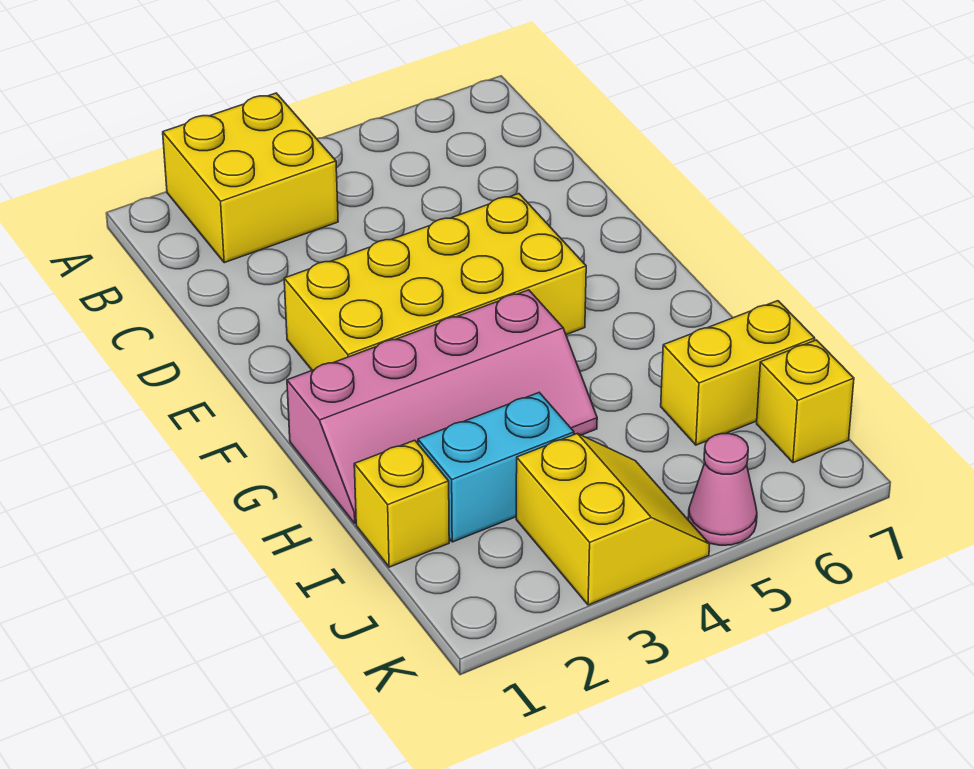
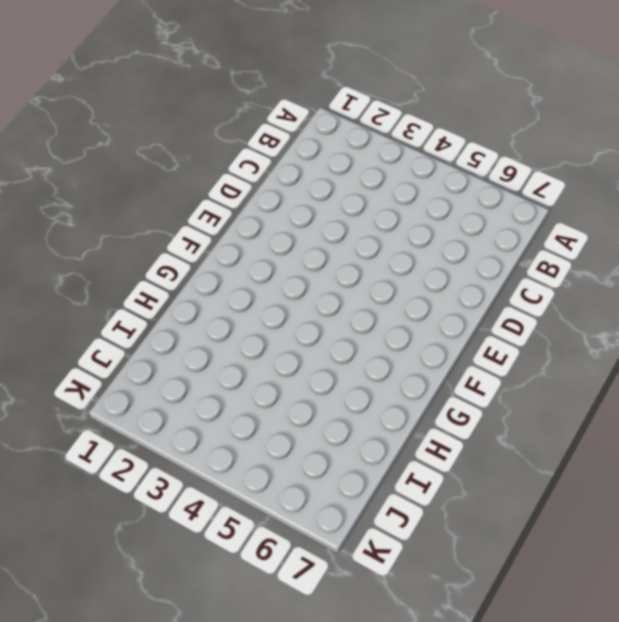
none -> yellow 2x2 brick [163,93,338,263]
none -> yellow 2x4 brick [284,194,586,370]

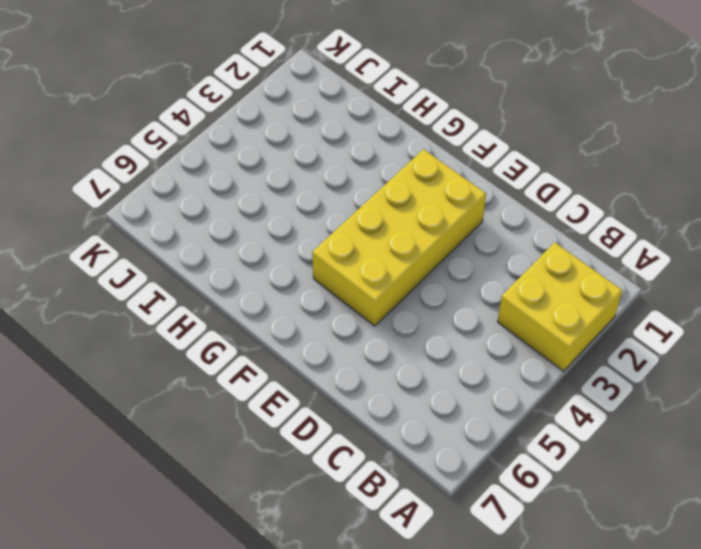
none -> pink 2x4 slope [287,290,597,524]
none -> yellow 1x1 brick [354,440,449,567]

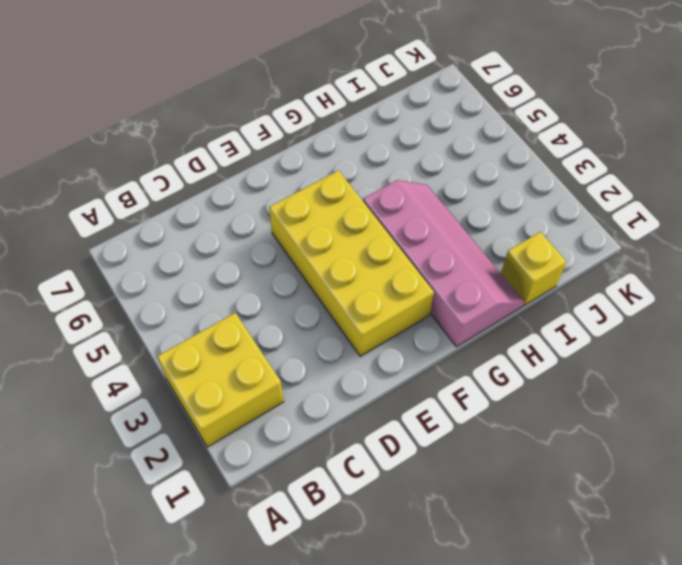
none -> cyan 1x2 brick [418,393,574,542]
none -> yellow 1x2 brick [661,301,815,445]

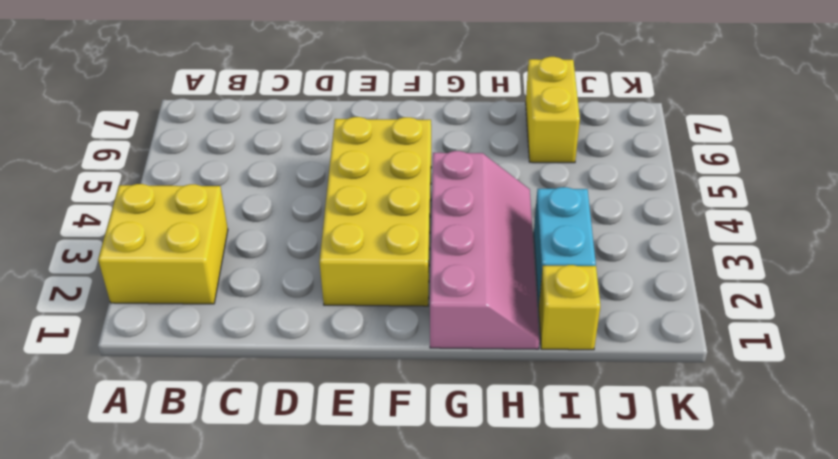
none -> yellow 2x2 slope [516,433,710,605]
none -> yellow 1x1 brick [757,340,854,463]

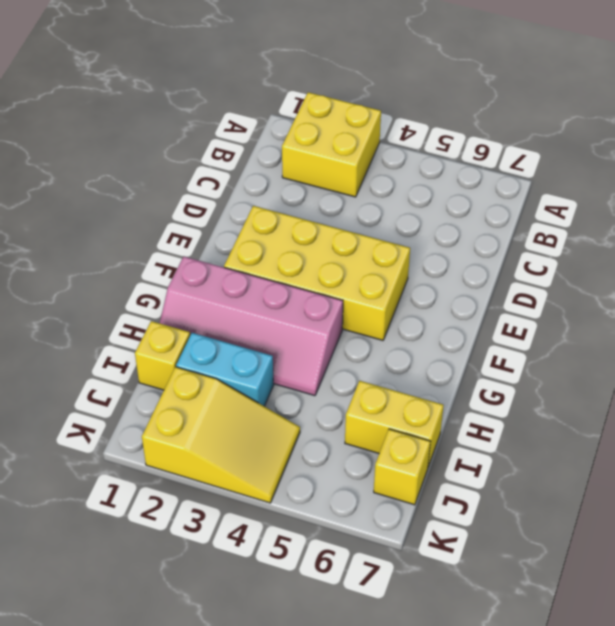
yellow 2x3 slope [142,367,300,503] -> yellow 2x2 slope [516,433,710,605]
none -> pink 1x1 cone [688,434,757,545]

